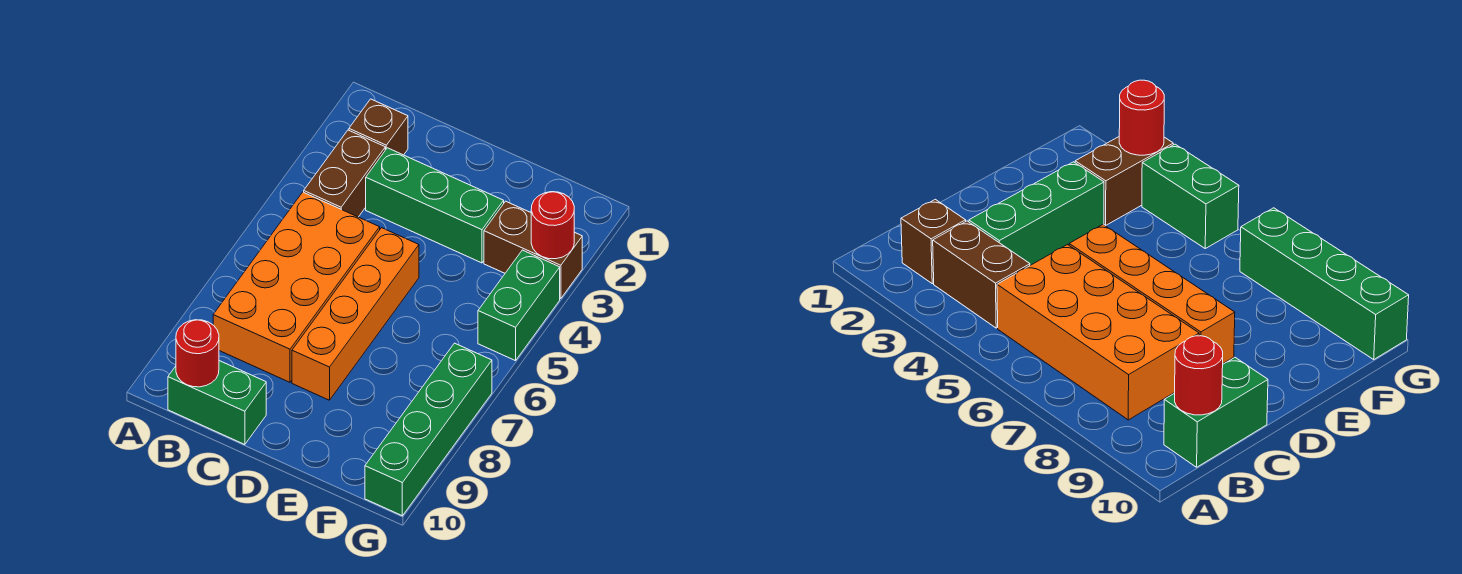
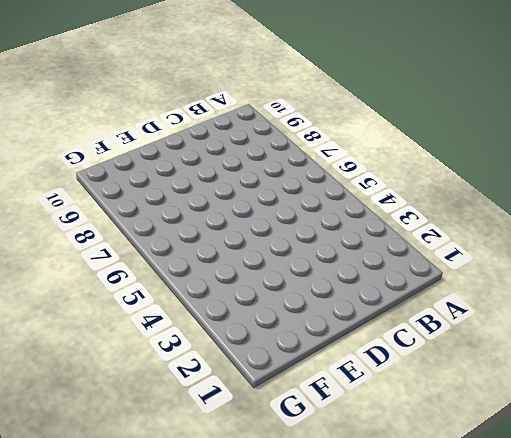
none -> brown 1x1 brick [349,99,408,155]
none -> brown 1x2 brick [304,130,385,217]

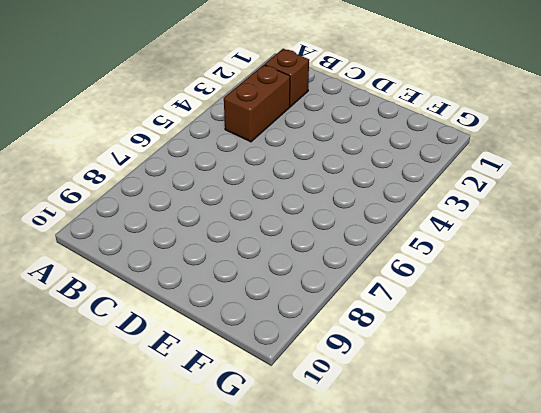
none -> orange 2x4 brick [213,192,380,382]
none -> green 1x2 brick [168,361,266,445]

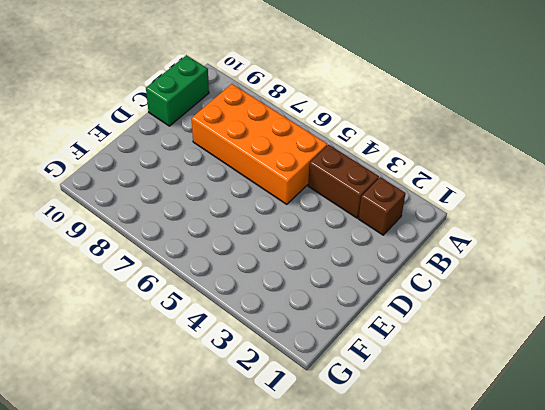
none -> green 1x3 brick [366,148,504,263]
none -> orange 1x4 brick [292,228,419,400]

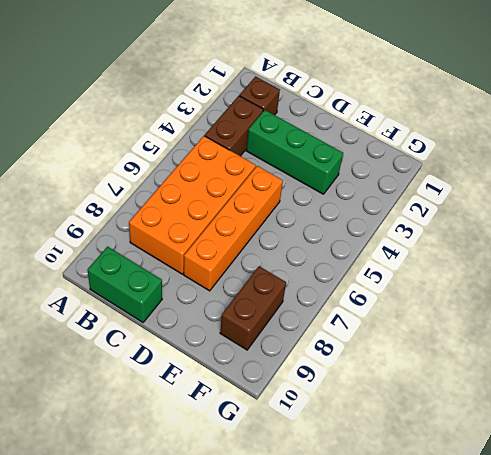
brown 1x2 brick [220,266,286,350] -> brown 1x2 brick turned to [484,201,582,299]
none -> green 1x2 brick [478,250,560,361]
none -> green 1x4 brick [365,343,492,516]

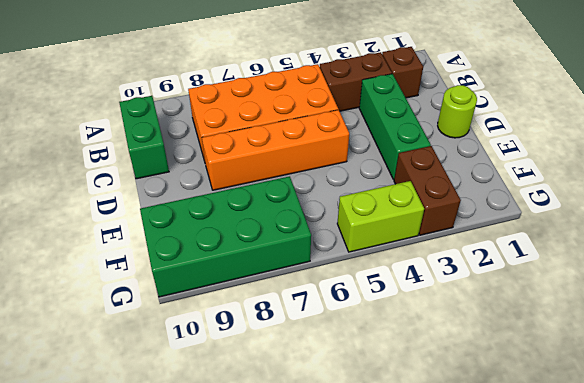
lime 1x1 round brick [438,85,477,138] -> none
green 2x4 brick [140,176,311,297] -> green 1x4 brick [365,343,492,516]
lime 1x2 brick [337,181,424,252] -> green 1x2 brick [478,250,560,361]
none -> red 1x1 round brick [176,320,219,387]
none -> red 1x1 round brick [531,192,574,259]

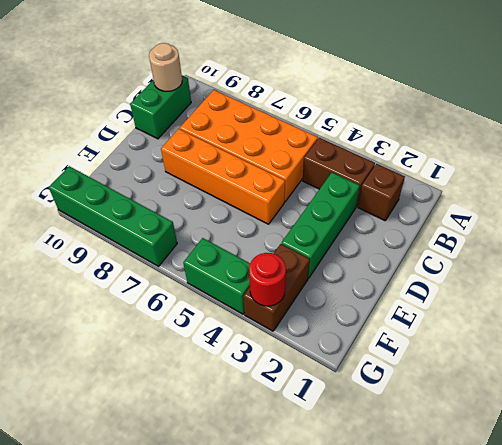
tan 1x1 round brick [149,43,182,91] -> red 1x1 round brick [176,320,219,387]

